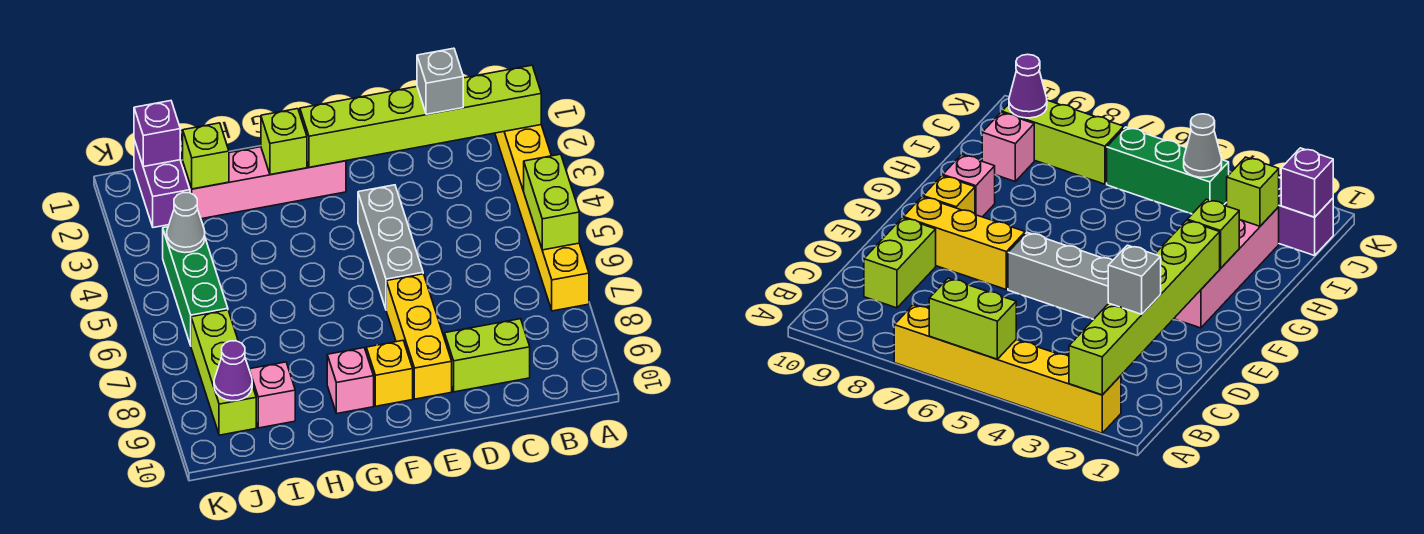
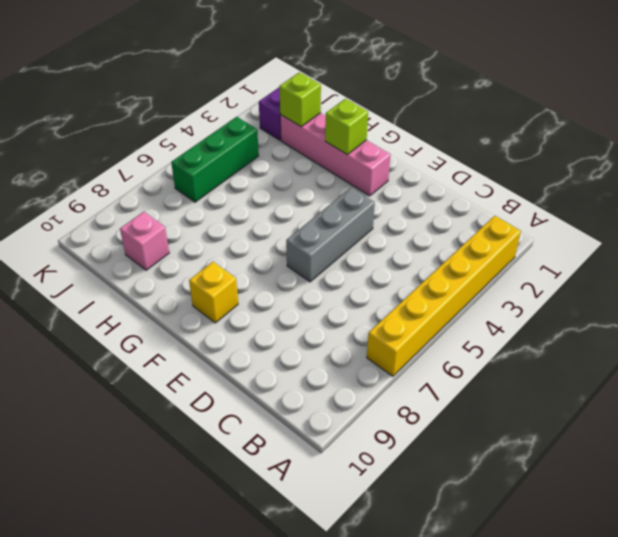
none -> lime 1x2 brick [445,319,530,392]
none -> yellow 1x3 brick [386,274,452,399]
none -> pink 1x1 brick [327,348,374,413]

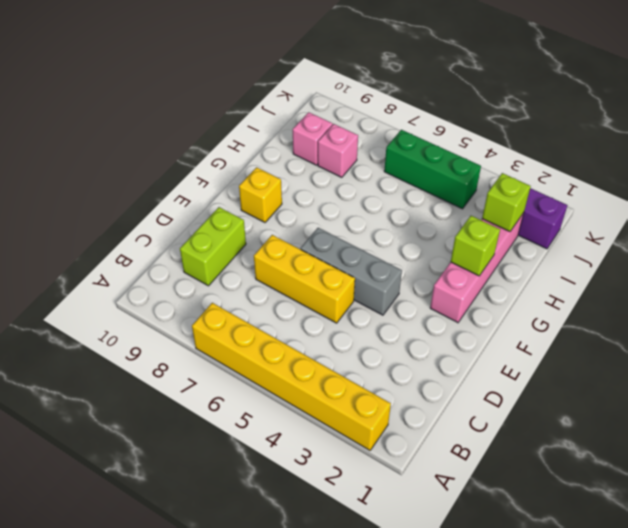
yellow 1x3 brick [254,235,355,323] -> yellow 1x3 brick moved to [386,274,452,399]
pink 1x1 brick [318,124,358,177] -> pink 1x1 brick moved to [327,348,374,413]
none -> lime 1x3 brick [191,310,256,435]
none -> lime 1x6 brick [300,65,541,167]
none -> lime 1x2 brick [524,154,579,250]

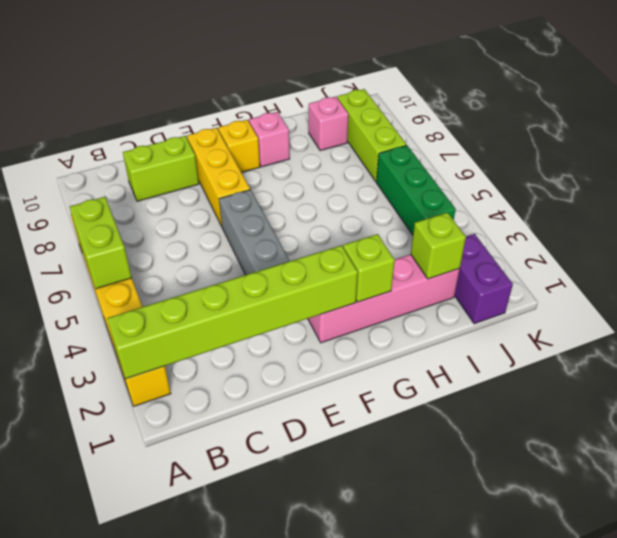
none -> purple 1x1 brick [134,101,180,167]
none -> grey 1x1 cone [167,193,205,253]
none -> purple 1x1 cone [214,341,252,401]

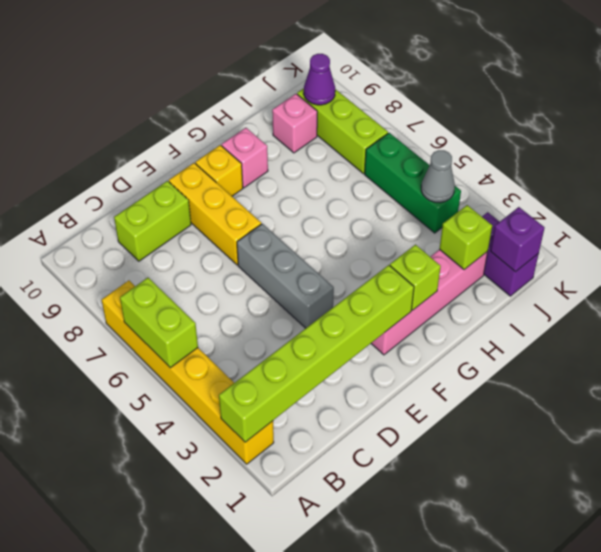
none -> grey 1x1 brick [417,48,463,114]

